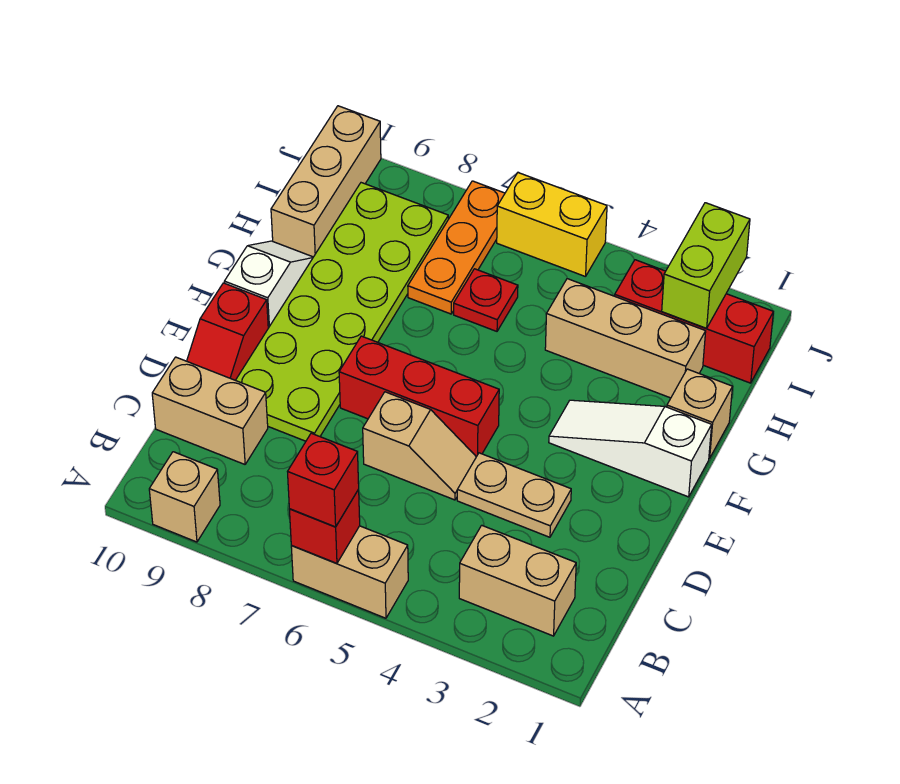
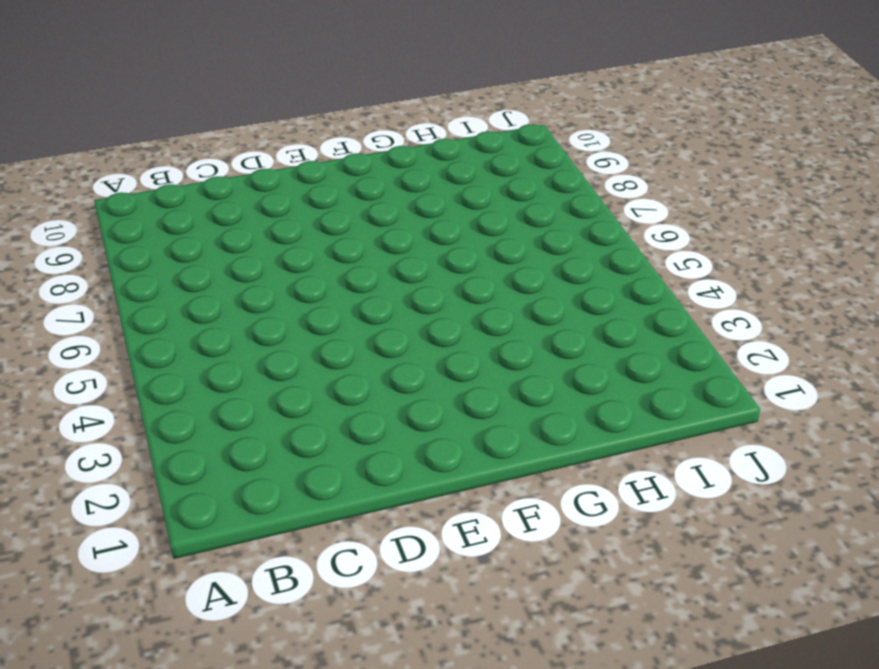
none -> tan 1x2 brick [291,526,408,618]
none -> tan 1x1 brick [149,452,220,542]
none -> tan 1x2 brick [459,525,576,636]

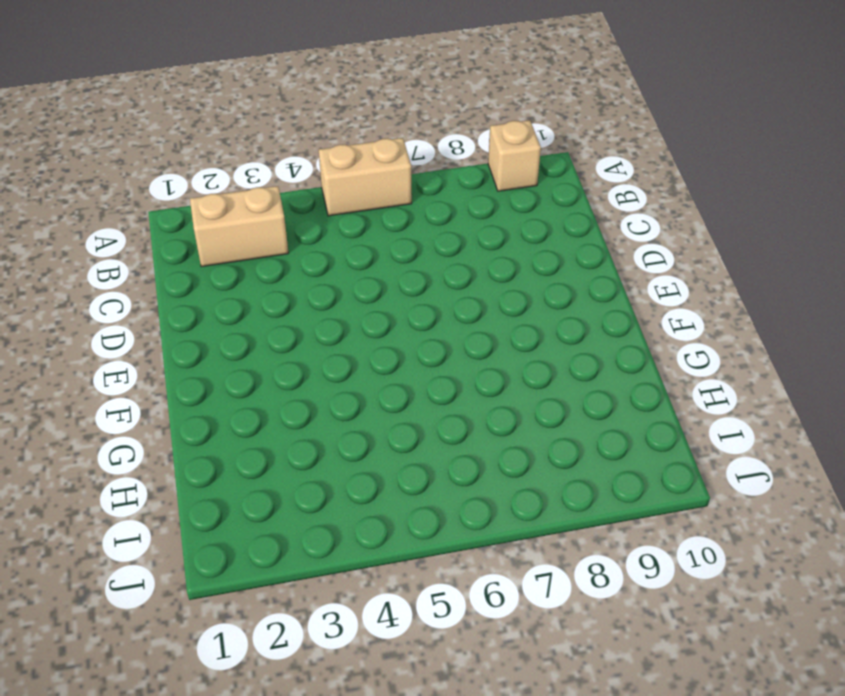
none -> tan 1x2 brick [152,357,268,464]
none -> tan 1x2 plate [457,453,571,537]
none -> tan 1x2 slope [363,392,476,500]

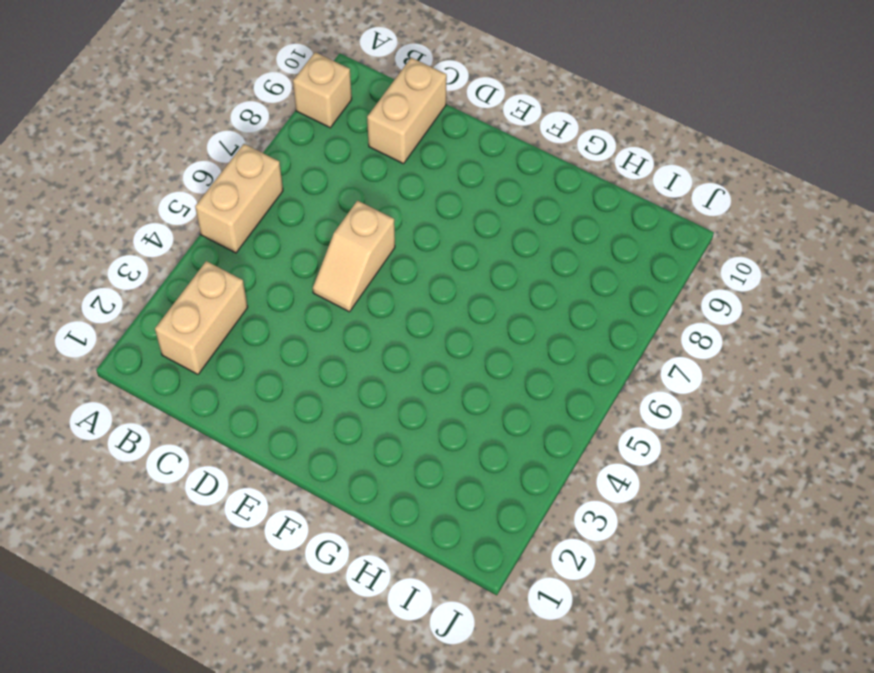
none -> tan 1x2 plate [457,453,571,537]
none -> lime 2x6 plate [236,183,448,441]
none -> red 1x2 slope [187,283,268,380]

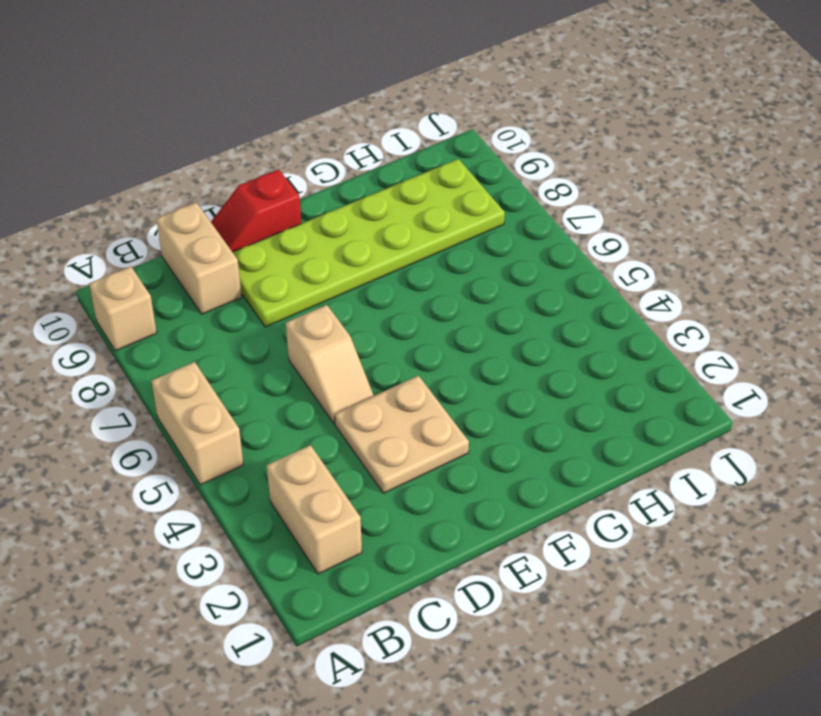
tan 2x2 plate [335,376,469,493] -> tan 1x2 plate [457,453,571,537]
none -> red 1x3 brick [339,336,499,457]
none -> white 1x3 slope [549,400,712,497]
none -> white 1x2 slope [224,241,313,328]

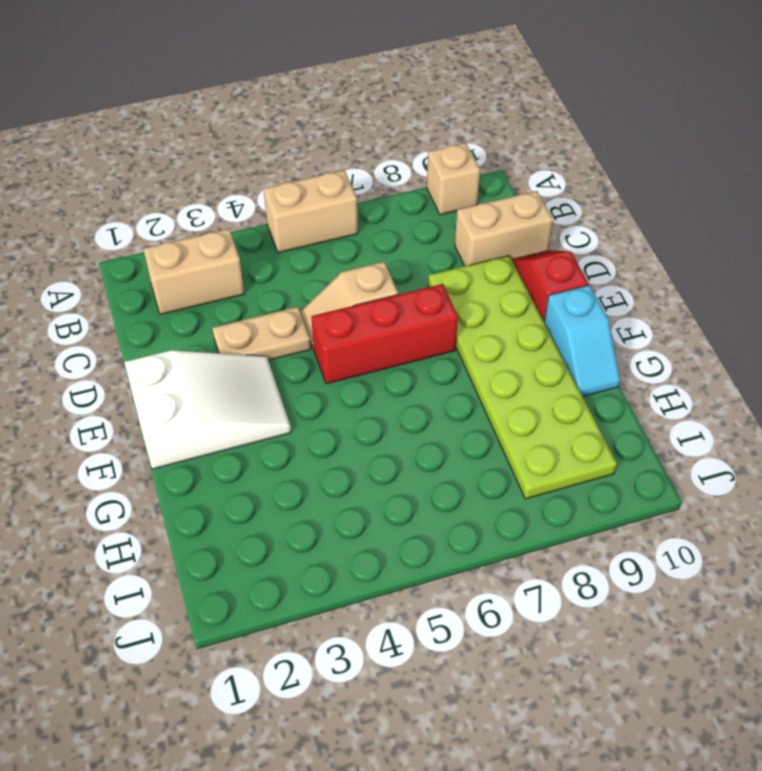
white 2x3 slope [125,350,291,469] -> white 1x3 slope [549,400,712,497]
cyan 1x2 slope [544,285,620,397] -> white 1x2 slope [224,241,313,328]
none -> tan 1x1 brick [667,369,732,458]
none -> tan 1x3 brick [545,279,706,398]
none -> red 1x1 plate [454,269,518,331]

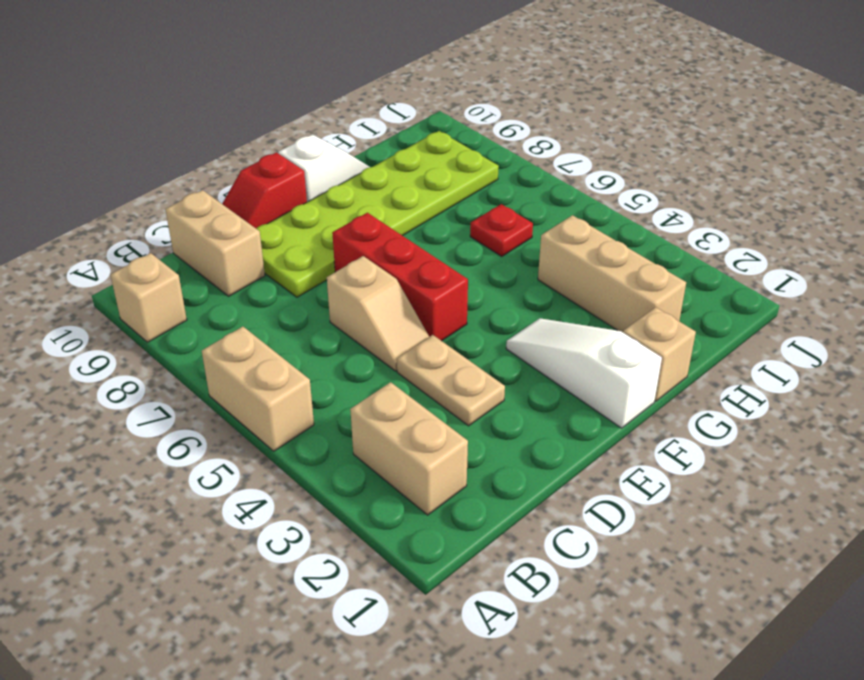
none -> orange 1x3 plate [408,181,505,314]
none -> tan 1x3 brick [271,106,381,257]
none -> red 1x3 brick [615,260,773,383]

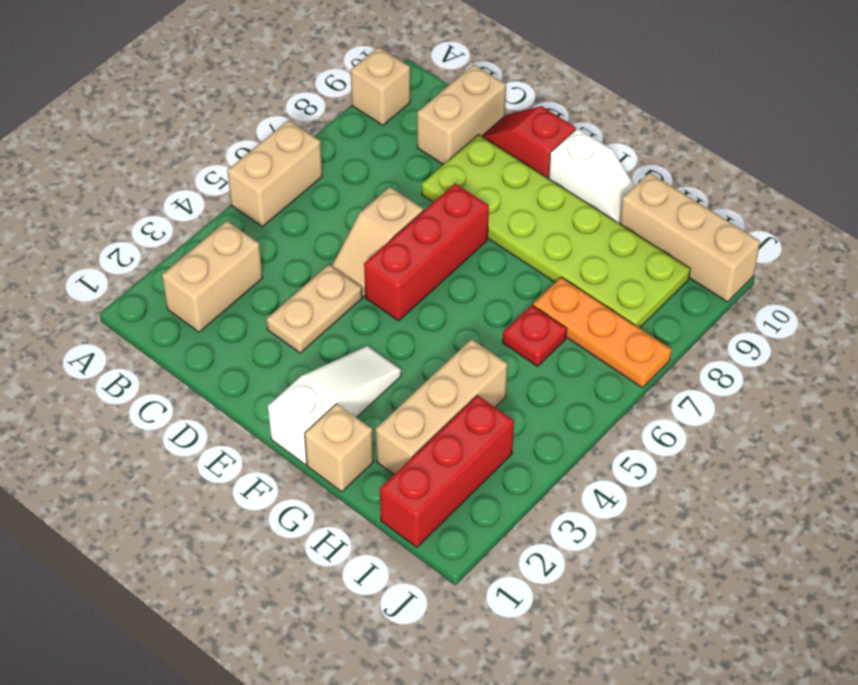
none -> yellow 1x2 brick [497,173,607,277]
none -> red 1x1 brick [289,490,360,564]
none -> lime 1x2 brick [662,203,750,328]

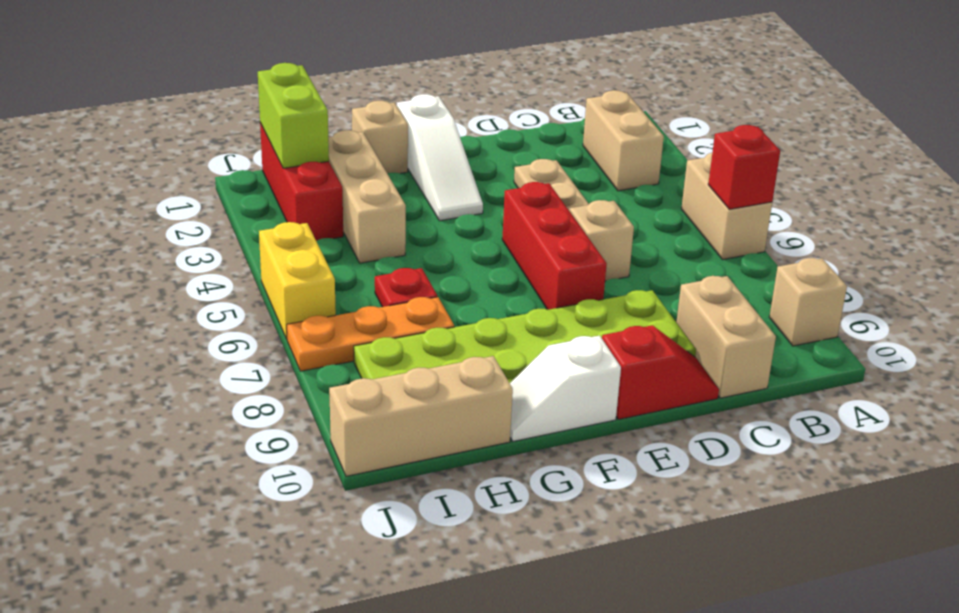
lime 1x2 brick [258,63,329,168] -> lime 1x2 brick turned to [662,203,750,328]
none -> red 1x1 brick [288,433,359,527]

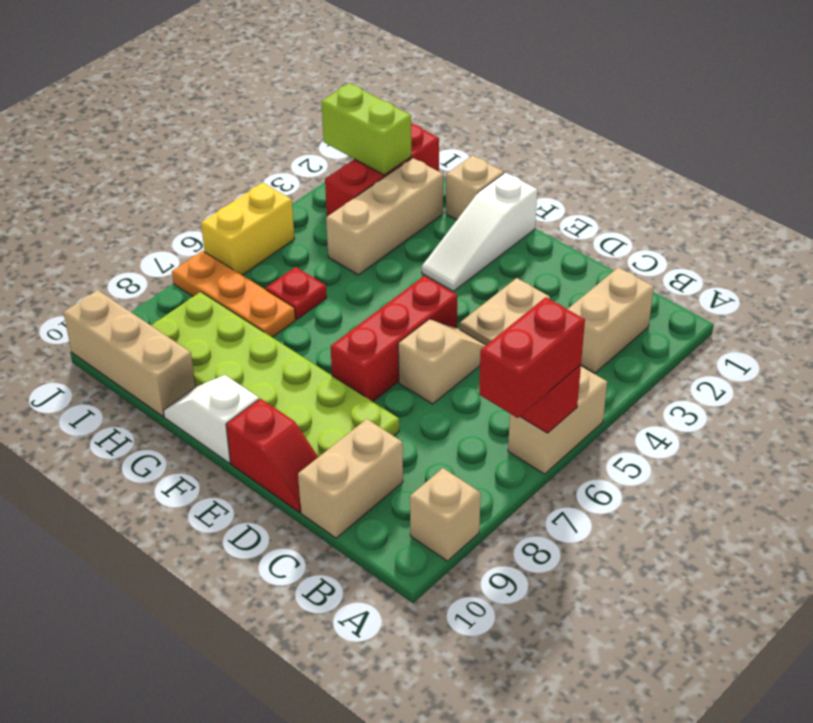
red 1x2 brick [479,297,585,418] -> red 1x1 brick [288,433,359,527]

